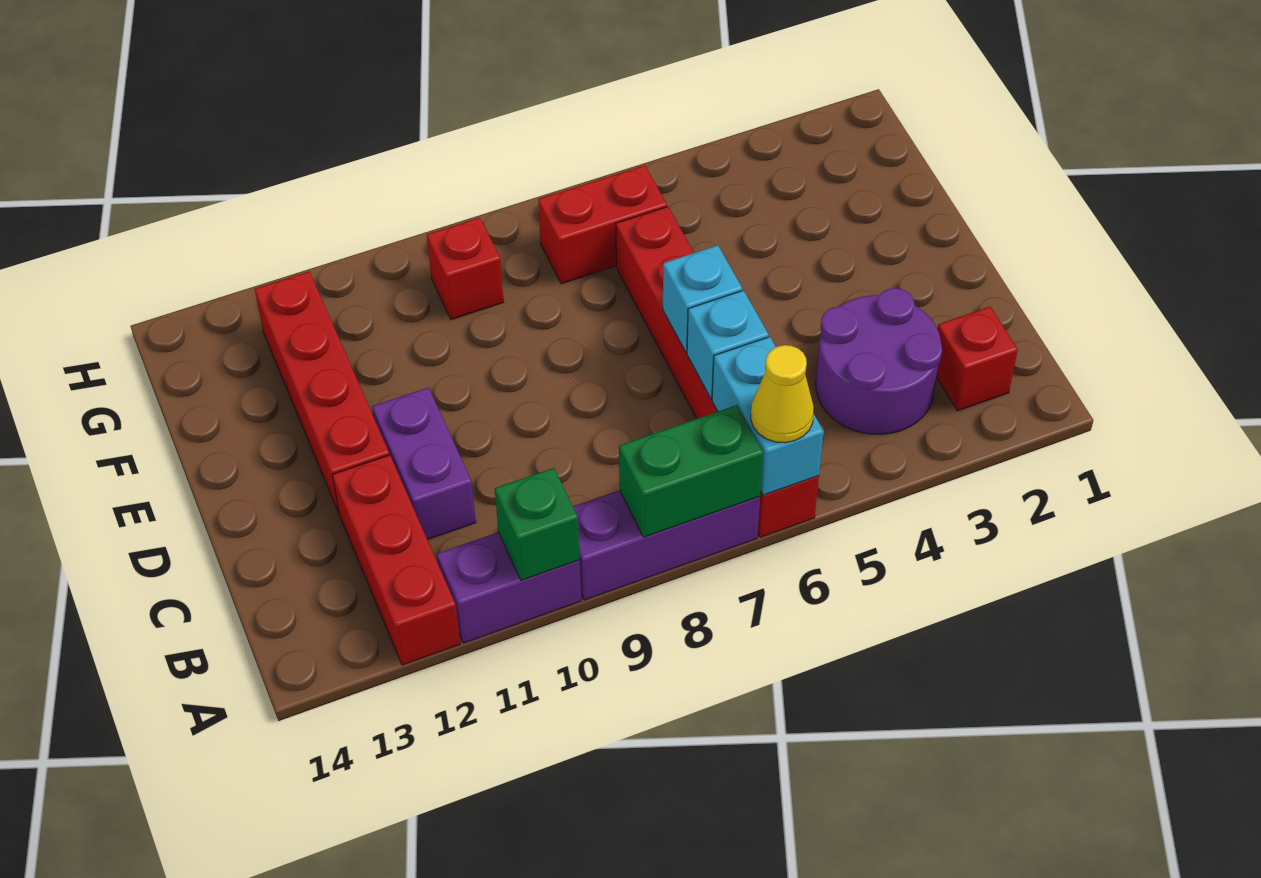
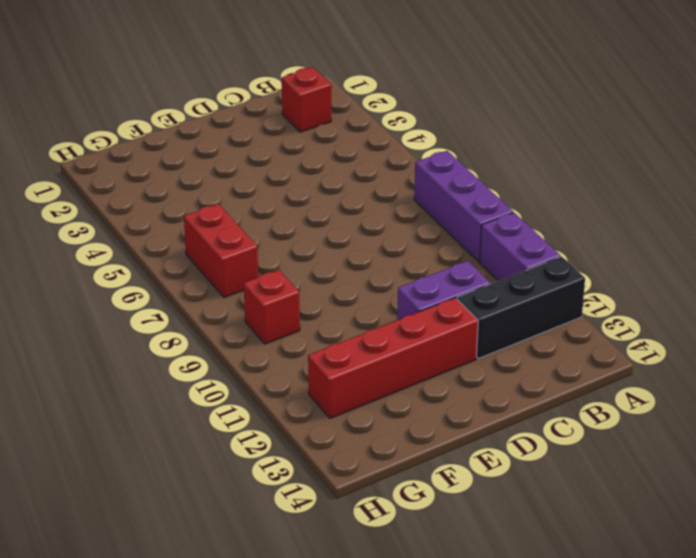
black 1x3 brick [457,256,585,359] -> red 1x3 brick [332,455,460,665]
none -> red 1x6 brick [616,207,819,537]
none -> purple 2x2 round brick [816,288,942,434]
none -> cyan 1x2 brick [712,337,824,495]

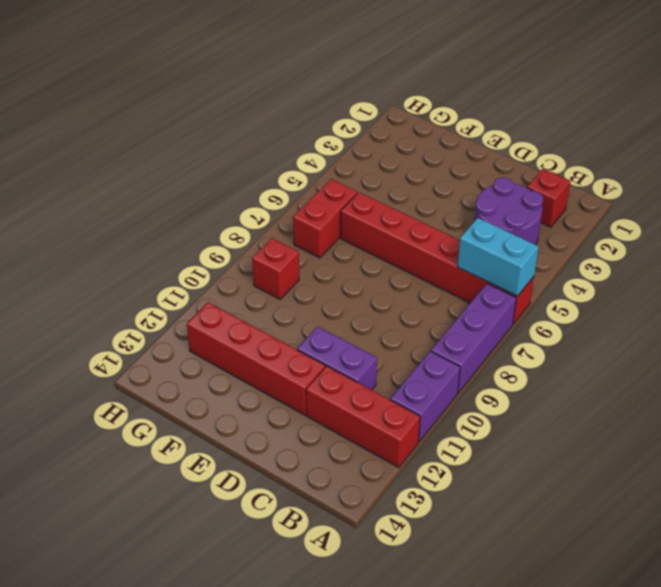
none -> green 1x2 brick [619,405,763,537]
none -> green 1x1 brick [495,468,580,580]
none -> cyan 1x1 brick [687,290,769,398]

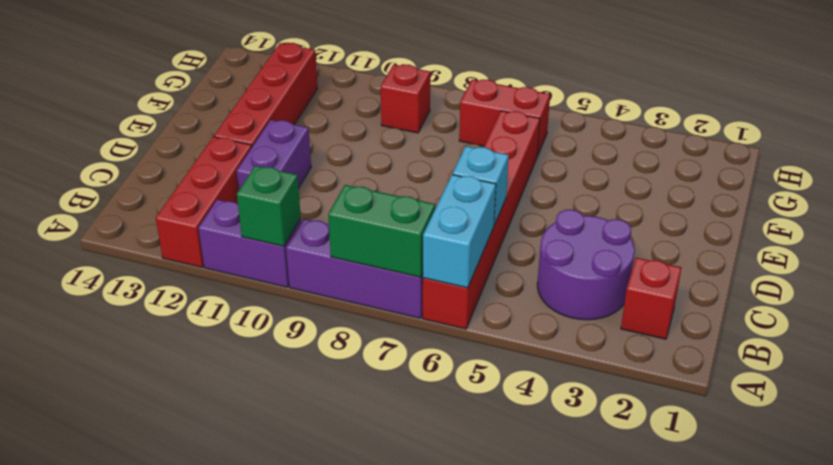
none -> cyan 1x1 brick [663,245,742,352]
none -> yellow 1x1 cone [751,345,814,443]

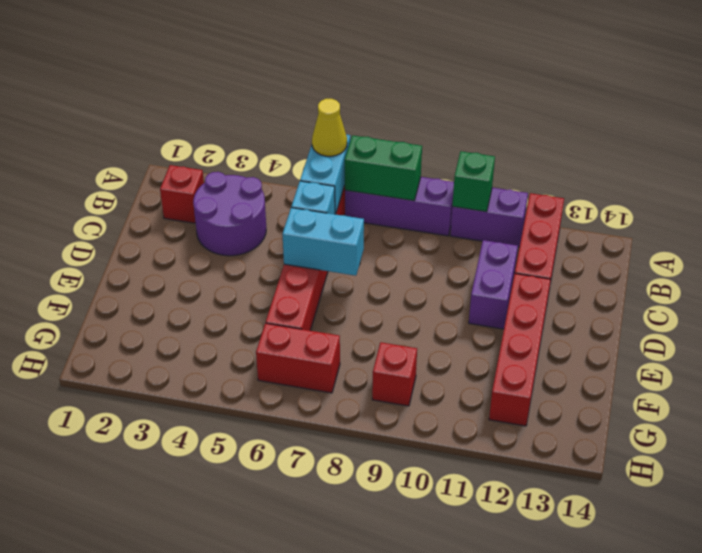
cyan 1x2 brick [282,208,364,276] -> cyan 1x1 brick [663,245,742,352]

